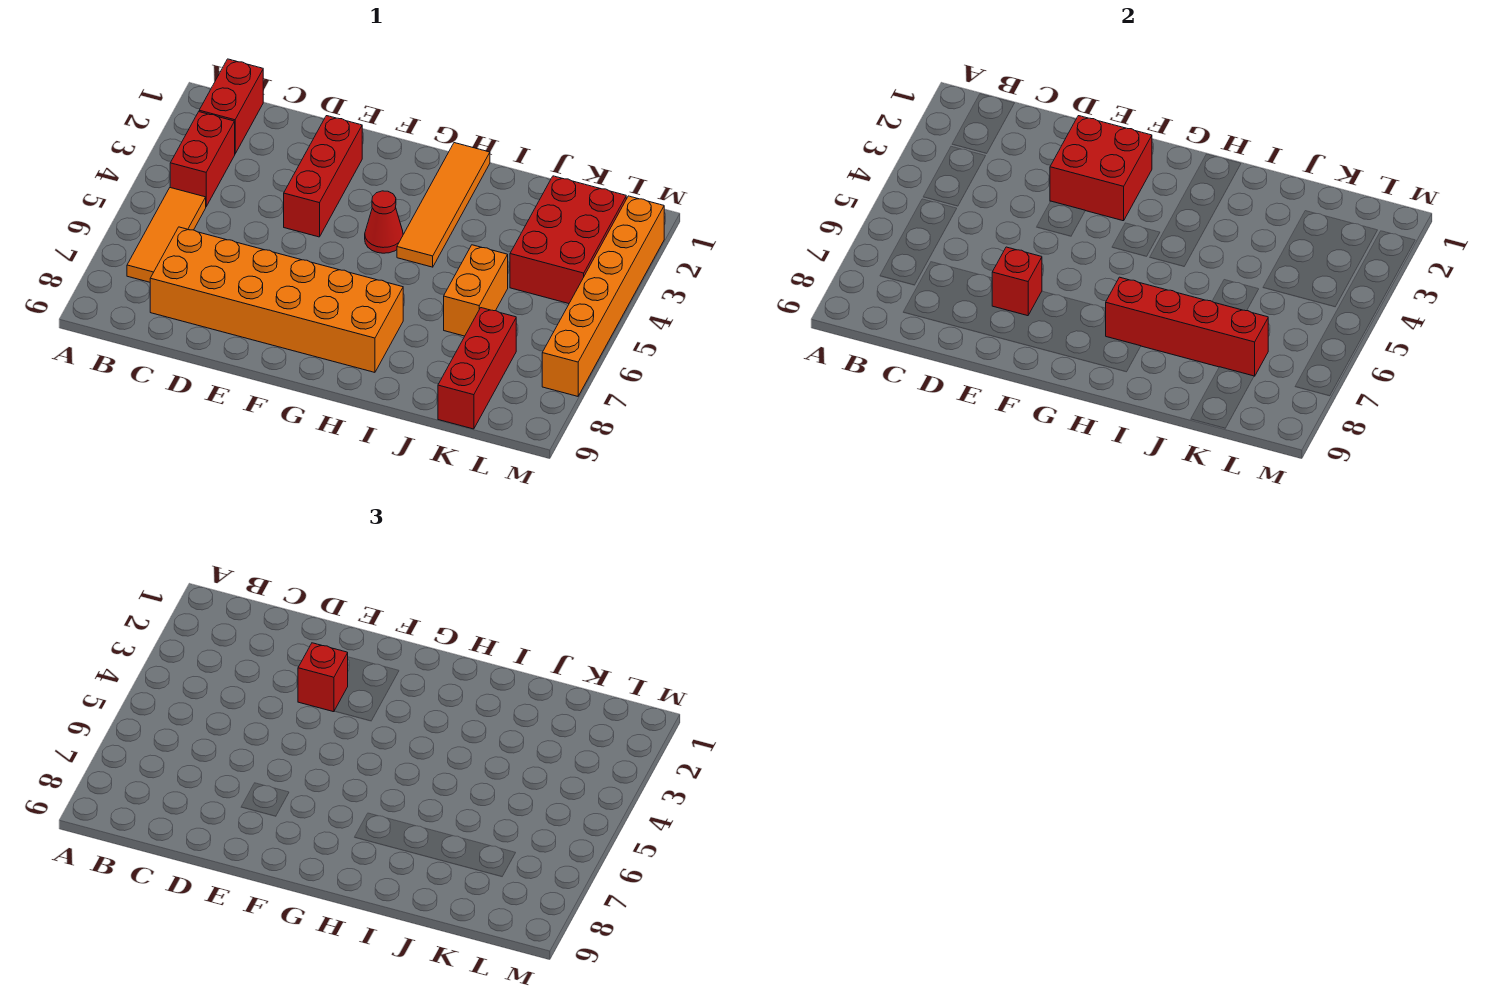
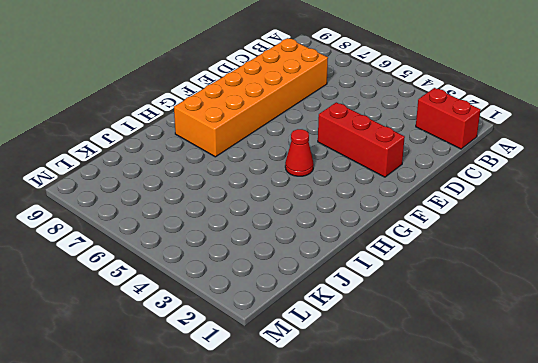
none -> red 1x2 brick [170,112,235,206]
none -> orange 1x3 tile [127,188,206,282]
none -> orange 1x4 tile [397,143,490,267]

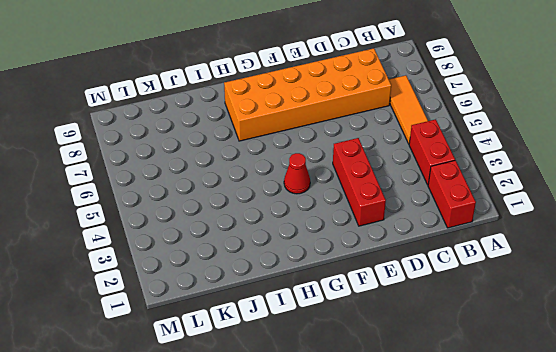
none -> orange 1x4 tile [397,143,490,267]
none -> orange 1x2 brick [444,245,508,336]
none -> red 2x3 brick [510,176,626,304]

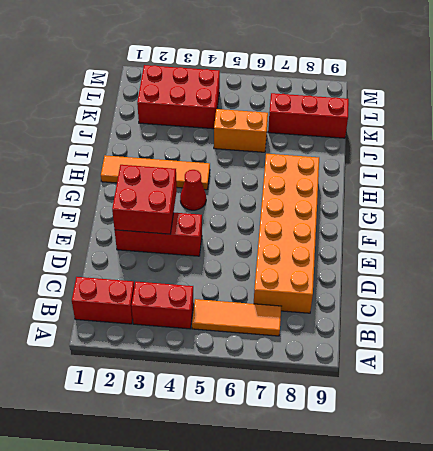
none -> orange 1x6 brick [542,196,664,396]
none -> red 1x1 brick [992,247,1042,316]
none -> red 1x4 brick [1106,277,1268,376]

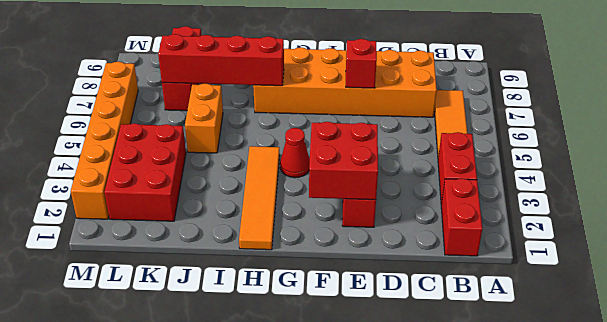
none -> red 1x1 brick [298,643,348,712]

